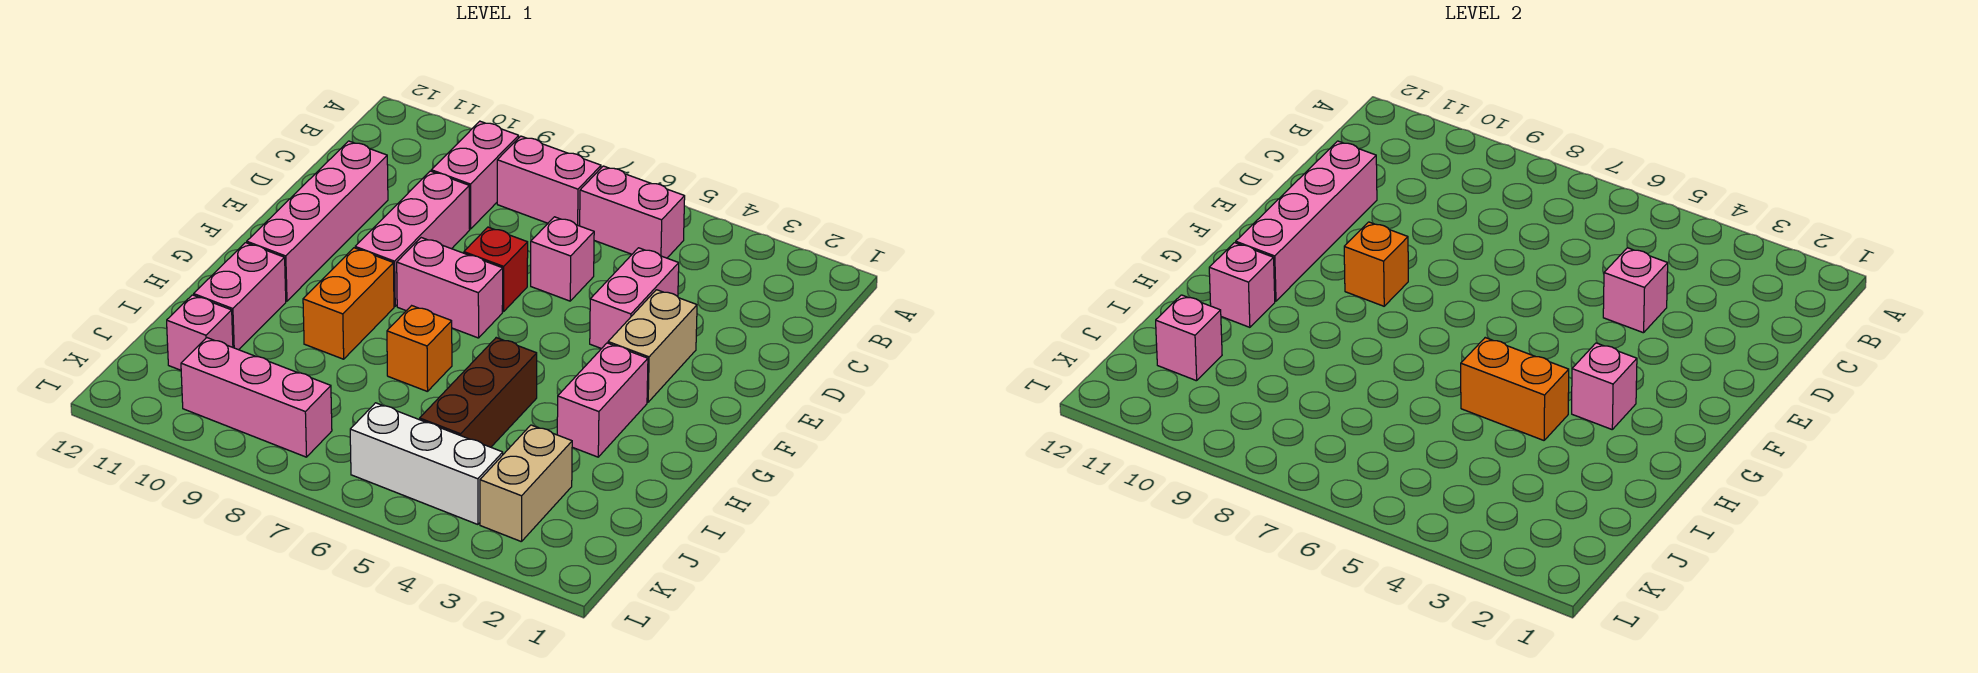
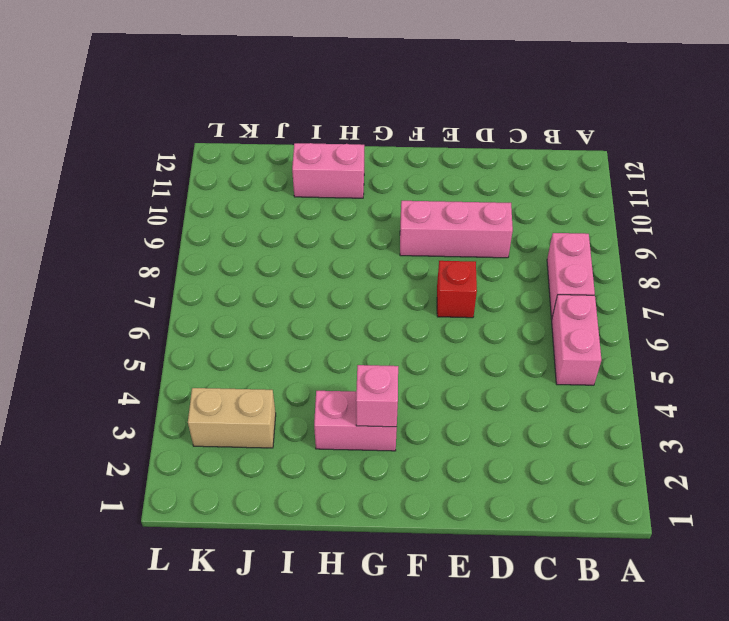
none -> pink 1x2 brick [431,121,519,229]
none -> pink 1x2 brick [590,248,679,349]
none -> pink 1x1 brick [531,217,594,301]

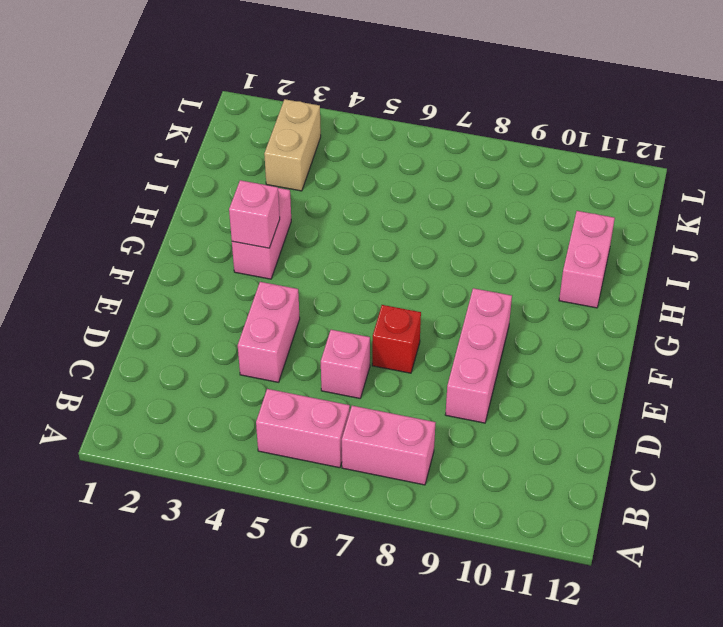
none -> pink 1x2 brick [431,121,519,229]
none -> pink 1x4 brick [247,141,388,301]
none -> tan 1x2 brick [608,290,697,402]

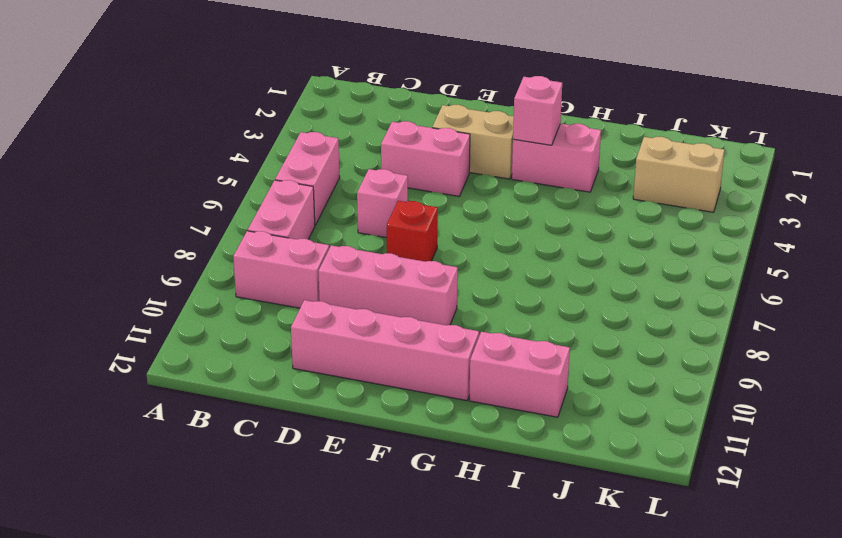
none -> pink 1x2 brick [397,238,503,338]
none -> orange 1x2 brick [303,248,394,359]
none -> brown 1x3 brick [420,338,537,447]

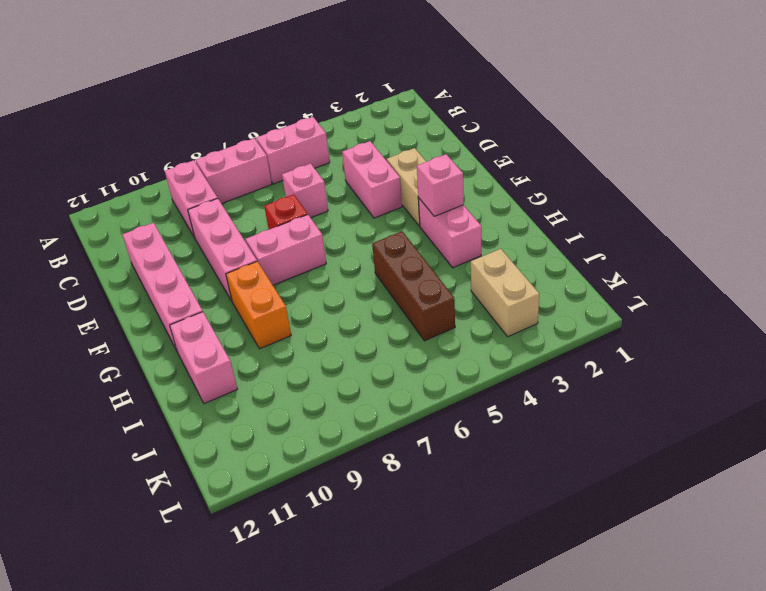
none -> orange 1x1 brick [387,306,452,392]
none -> pink 1x1 brick [167,295,233,370]
none -> white 1x3 brick [350,403,503,524]

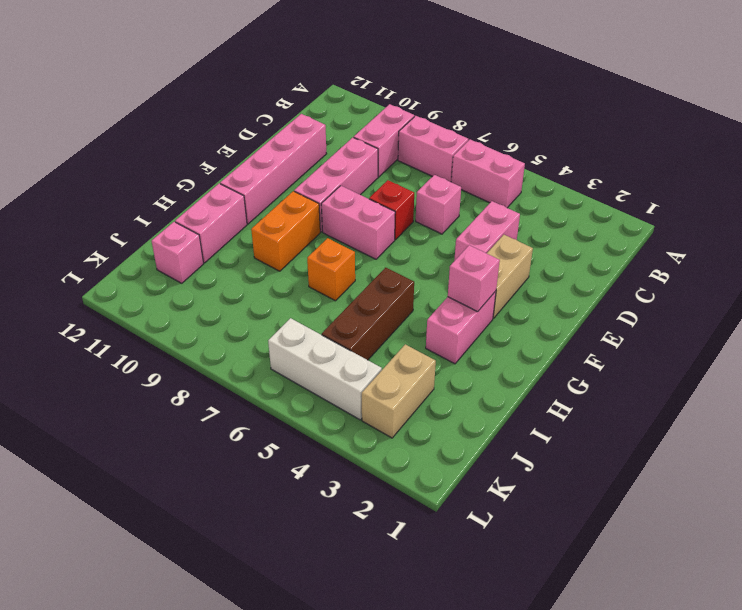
none -> pink 1x3 brick [181,338,332,457]
none -> pink 1x1 brick [1603,248,1668,333]
none -> pink 1x4 brick [1236,141,1377,301]

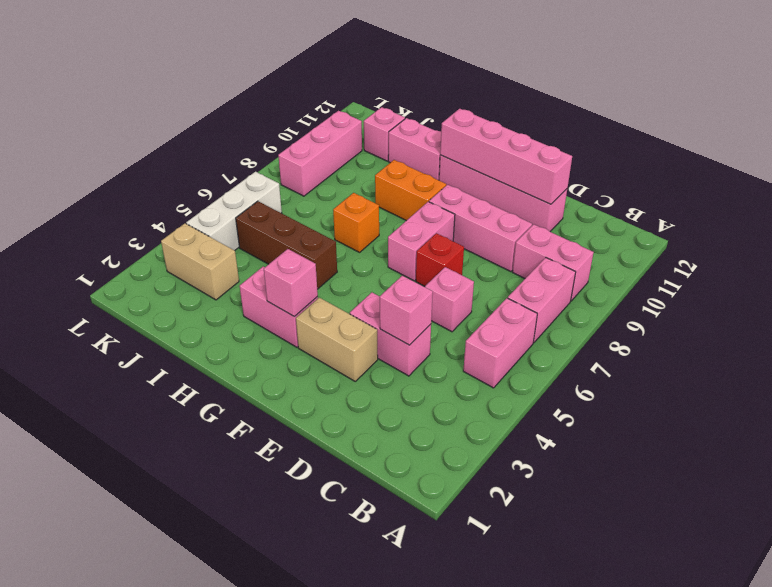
none -> orange 1x1 brick [1344,222,1408,306]
none -> orange 1x2 brick [1461,338,1569,440]
none -> pink 1x1 brick [1209,243,1275,327]

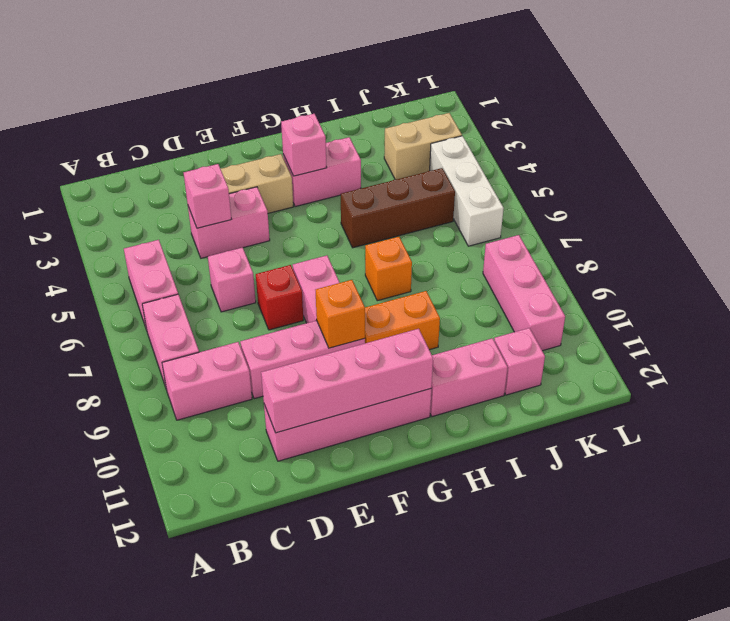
none -> orange 1x2 brick [1461,338,1569,440]
none -> pink 1x1 brick [1209,243,1275,327]
none -> pink 1x1 brick [1156,295,1222,381]

